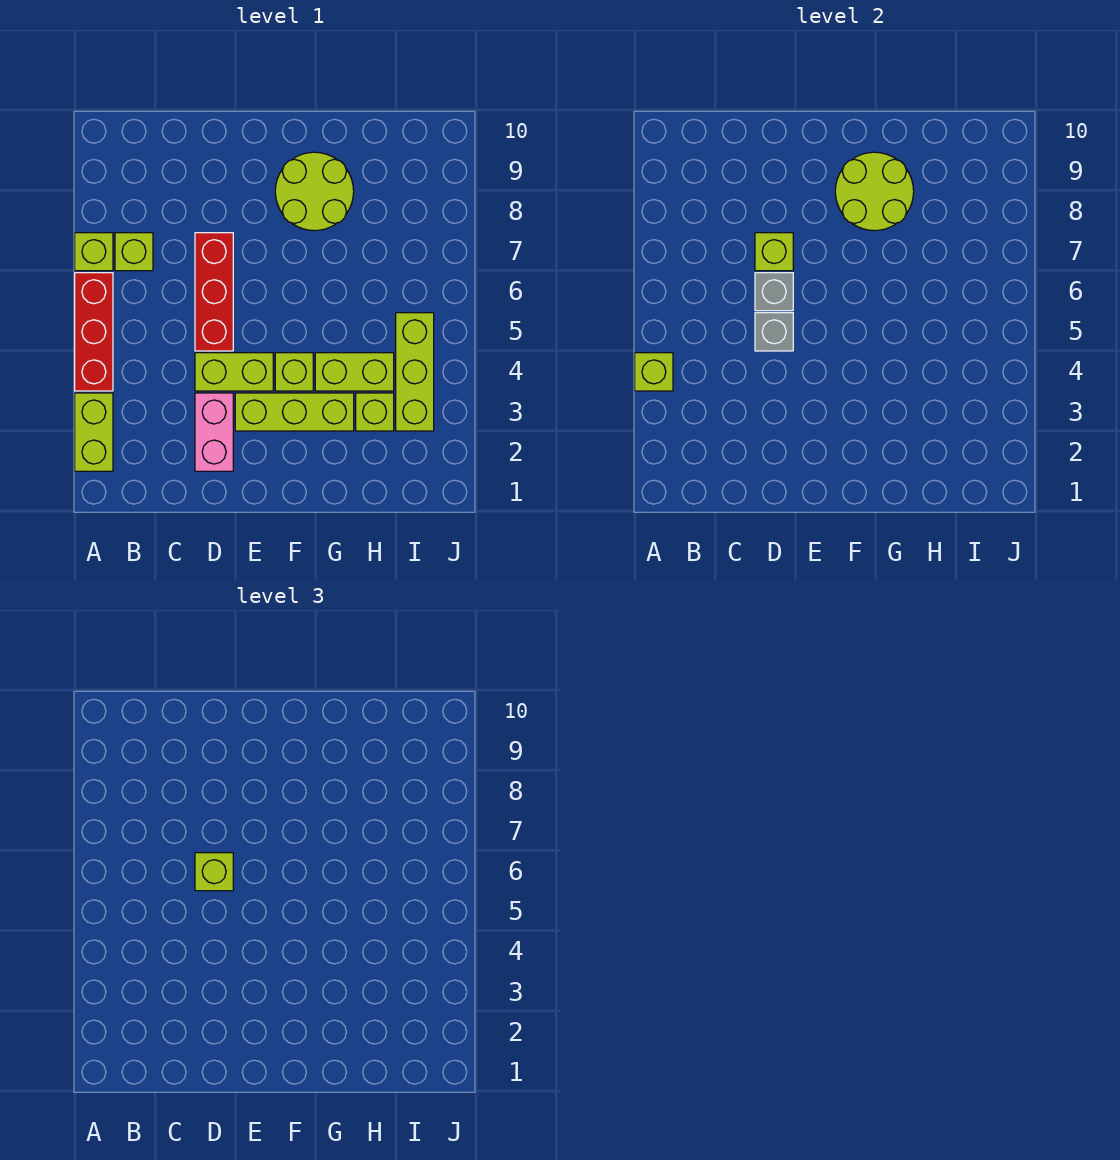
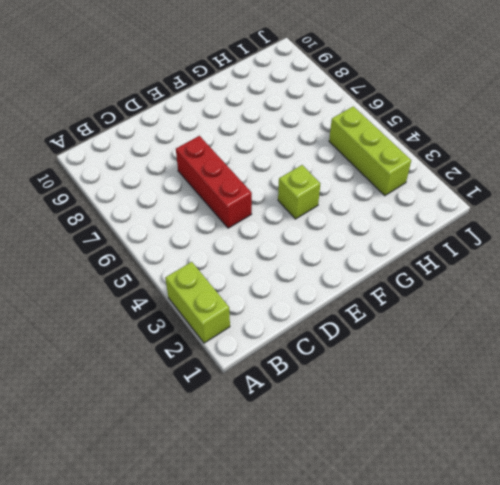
none -> red 1x3 brick [75,273,113,391]
none -> lime 1x1 brick [75,233,113,271]
none -> lime 1x1 brick [115,233,153,271]

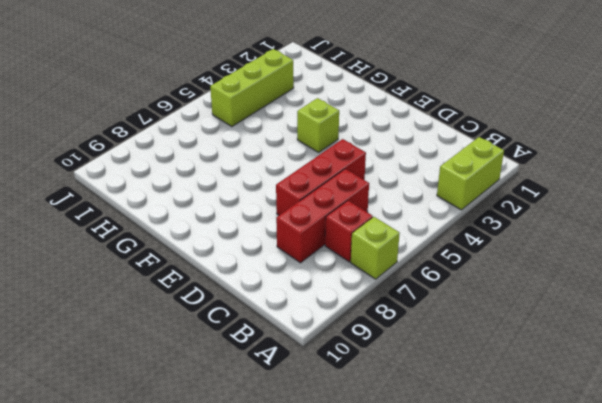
red 1x1 brick [325,201,373,262] -> lime 1x1 brick [115,233,153,271]
red 1x3 brick [276,169,369,263] -> red 1x3 brick moved to [75,273,113,391]
none -> pink 1x2 brick [195,393,233,471]
none -> lime 1x2 brick [195,353,273,391]
none -> lime 1x3 brick [235,393,354,431]

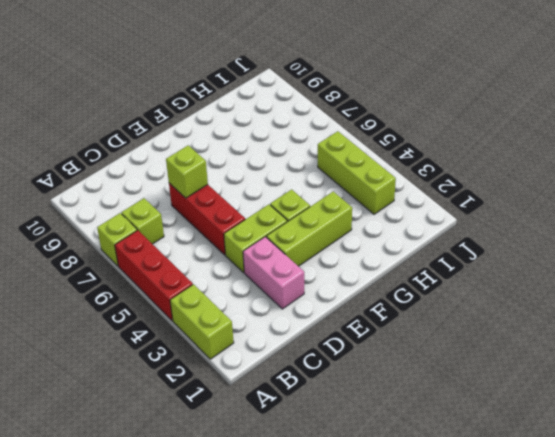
none -> lime 2x2 round brick [275,152,354,231]
none -> lime 1x2 brick [315,353,394,391]
none -> lime 1x1 brick [356,393,394,431]

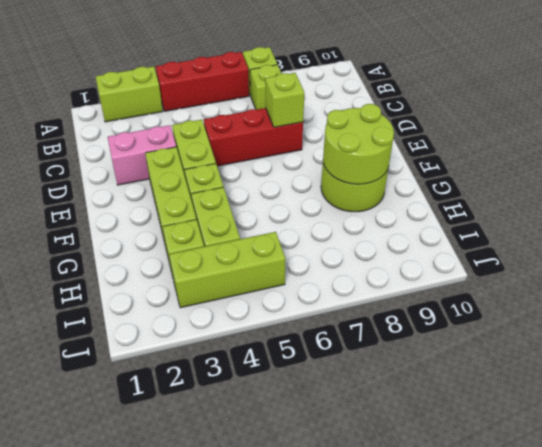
none -> lime 1x1 brick [635,353,673,391]
none -> grey 1x1 brick [755,313,793,351]
none -> grey 1x1 brick [755,273,793,311]

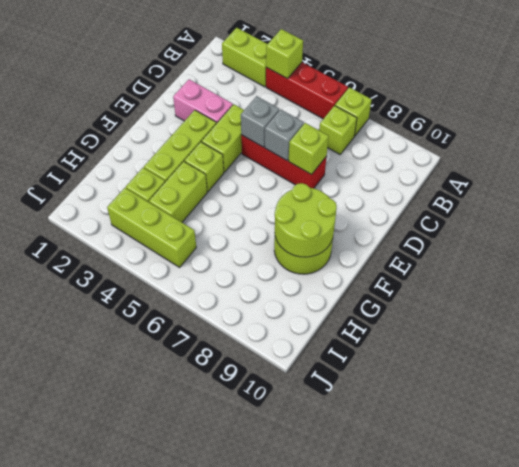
none -> lime 1x1 brick [195,853,233,891]

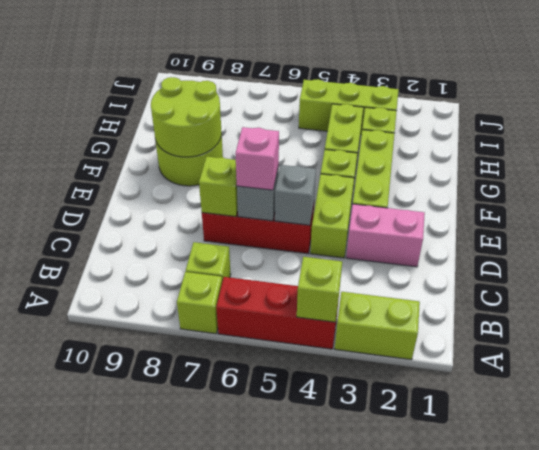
pink 1x1 brick [235,127,279,190] -> lime 1x1 brick [195,853,233,891]

